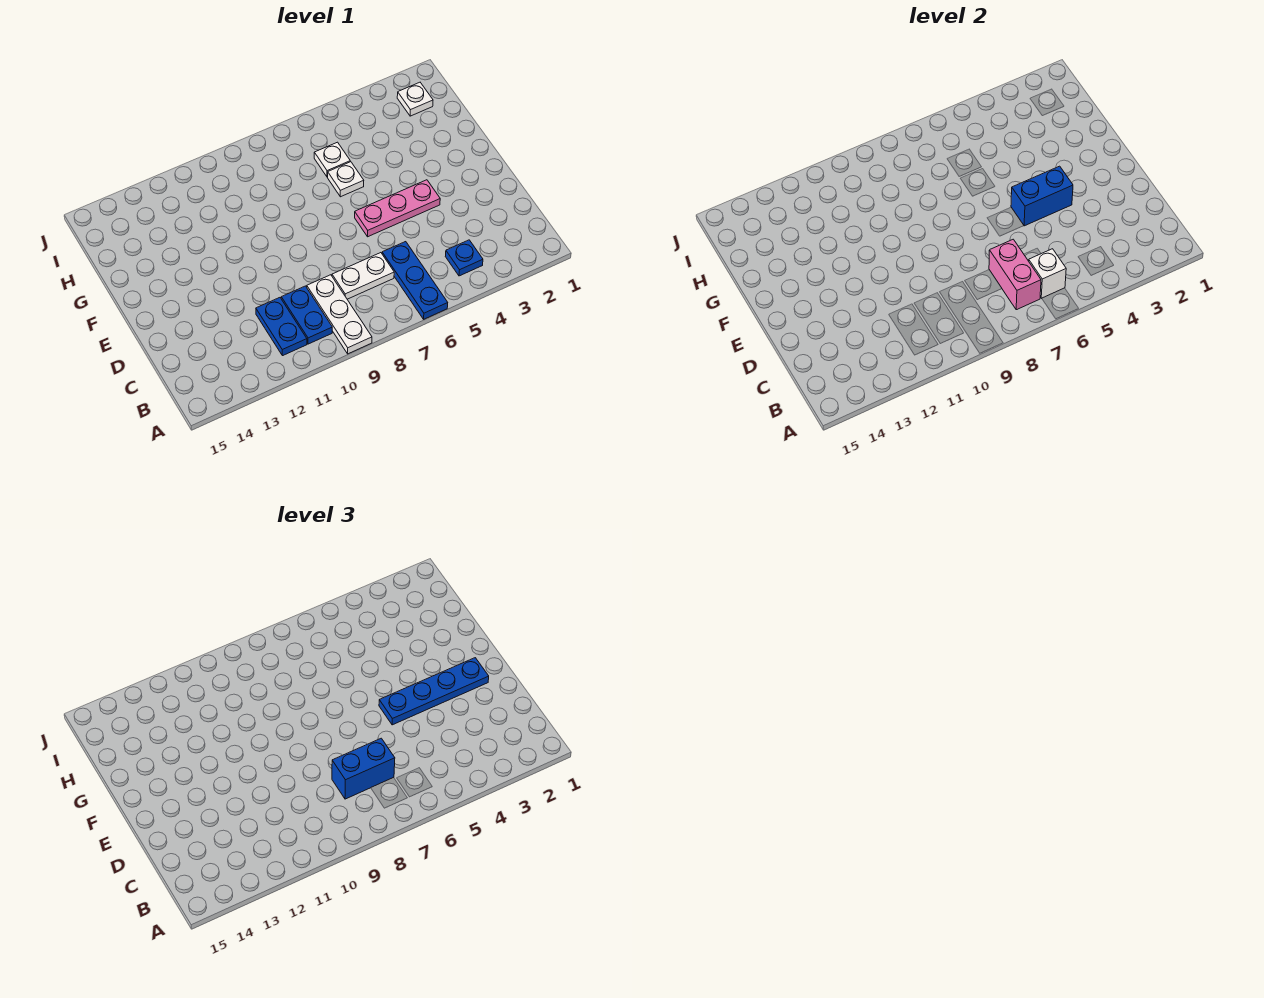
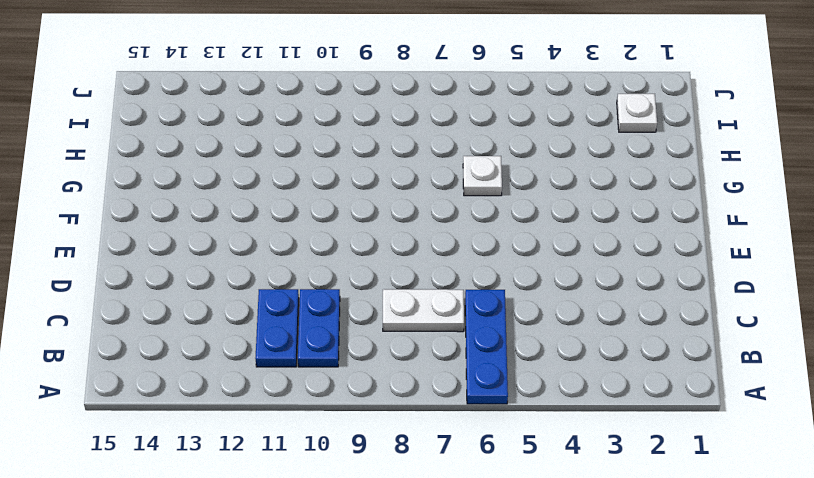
none -> white 1x3 plate [307,275,372,354]
none -> blue 1x1 plate [445,240,483,276]
none -> pink 1x3 plate [355,180,440,237]

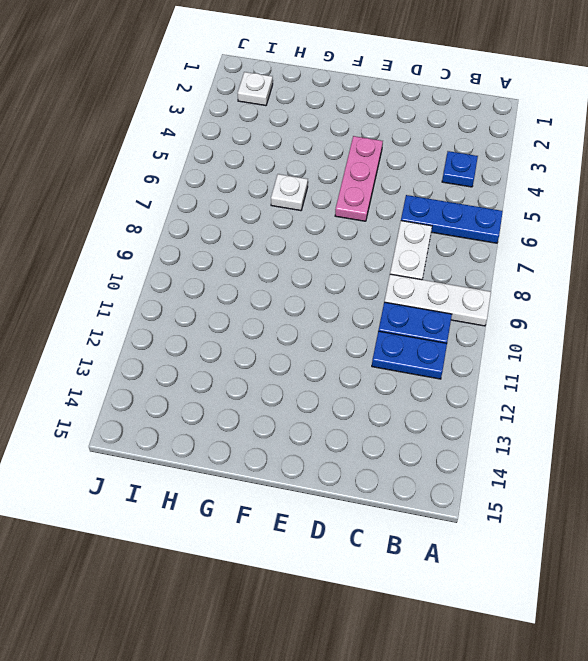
none -> white 1x1 plate [314,142,350,177]
none -> white 1x1 brick [1029,249,1066,298]
none -> pink 1x2 brick [989,239,1041,310]

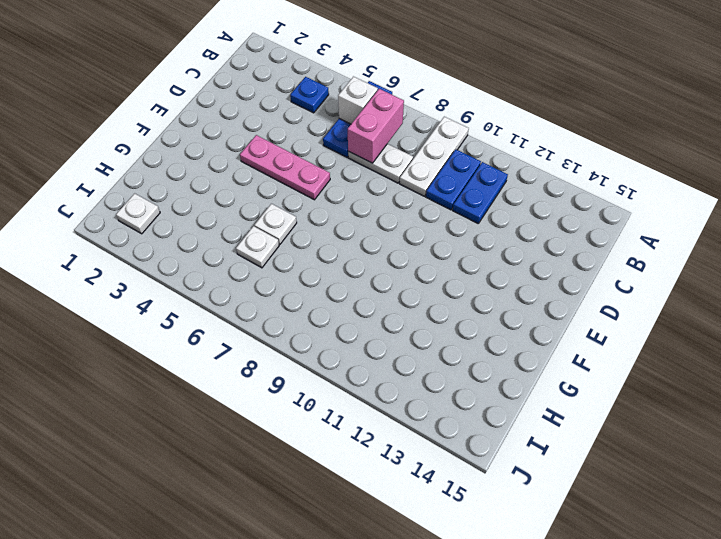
none -> blue 1x2 brick [1011,166,1073,226]
none -> blue 1x2 brick [332,738,395,799]
none -> blue 1x4 plate [379,658,489,725]

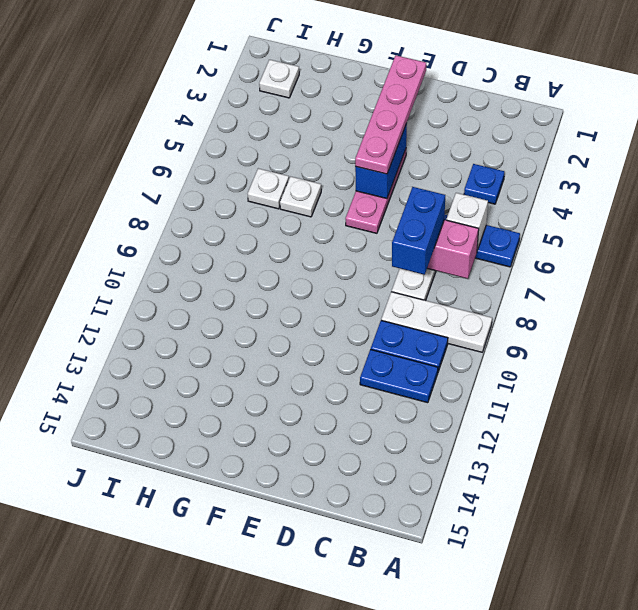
pink 1x4 plate [355,55,426,174] -> blue 1x4 plate [379,658,489,725]

